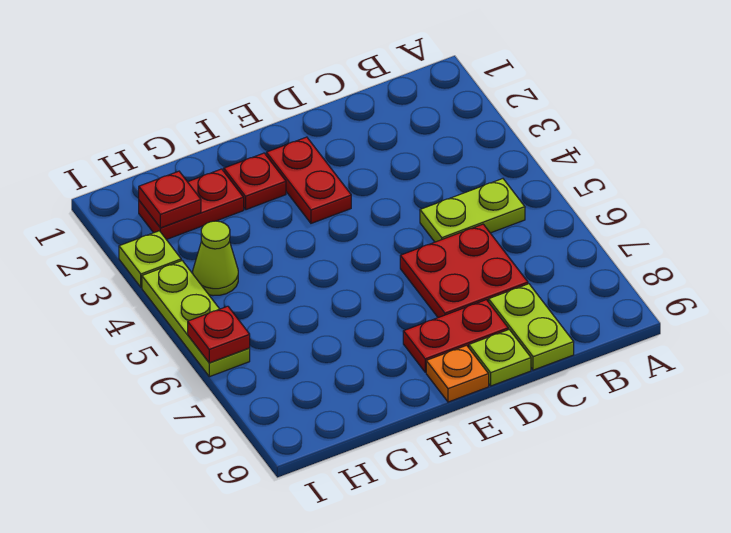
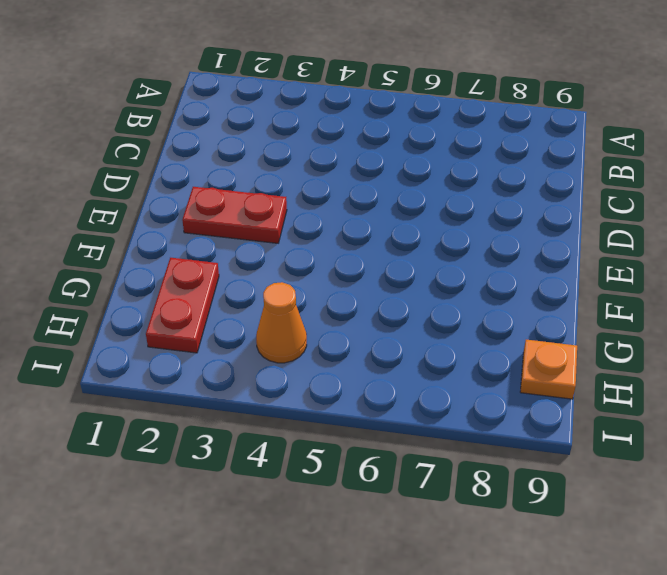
orange 1x1 cone [256,282,307,363] -> lime 1x1 cone [193,221,238,296]
orange 1x1 plate [520,340,577,399] -> orange 1x1 plate moved to [426,345,489,402]
none -> lime 1x2 plate [420,179,525,242]
none -> red 2x2 plate [400,224,528,318]
none -> lime 1x2 plate [489,284,574,370]

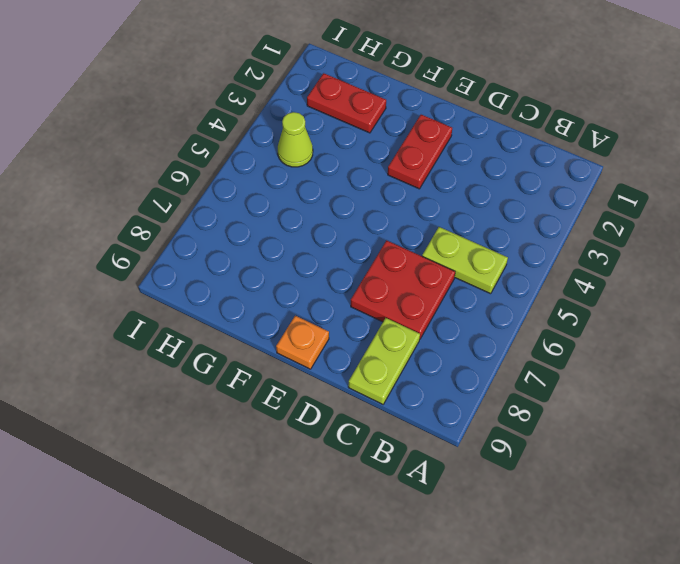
none -> red 1x2 plate [403,300,508,372]
none -> lime 1x1 plate [469,330,531,386]
none -> red 1x1 plate [224,153,286,210]

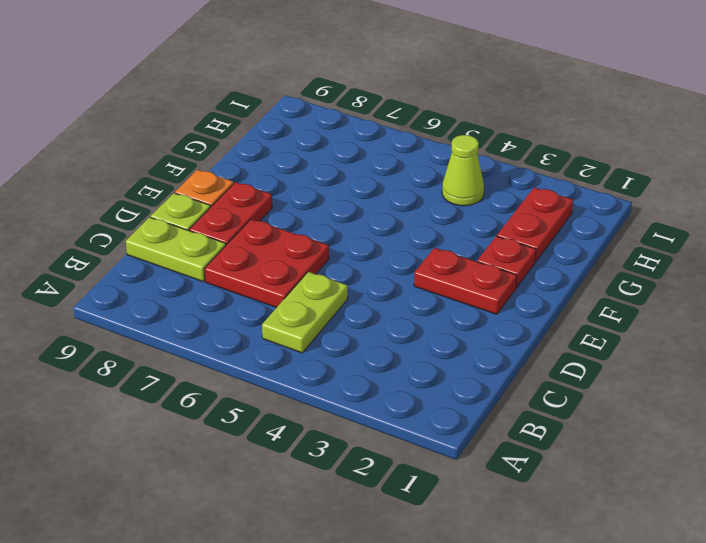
none -> lime 1x1 plate [119,231,181,287]
none -> lime 1x3 plate [142,261,250,377]
none -> red 1x1 plate [139,171,201,228]

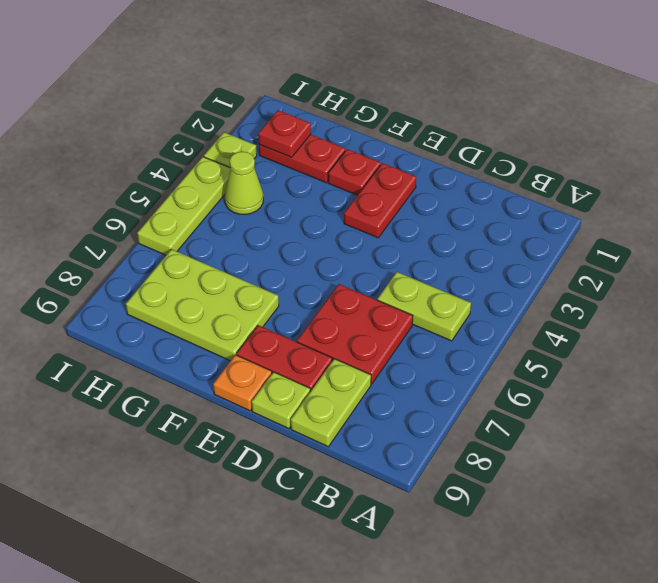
lime 2x3 plate [126,249,279,361] -> none
none -> red 1x1 plate [188,306,250,363]

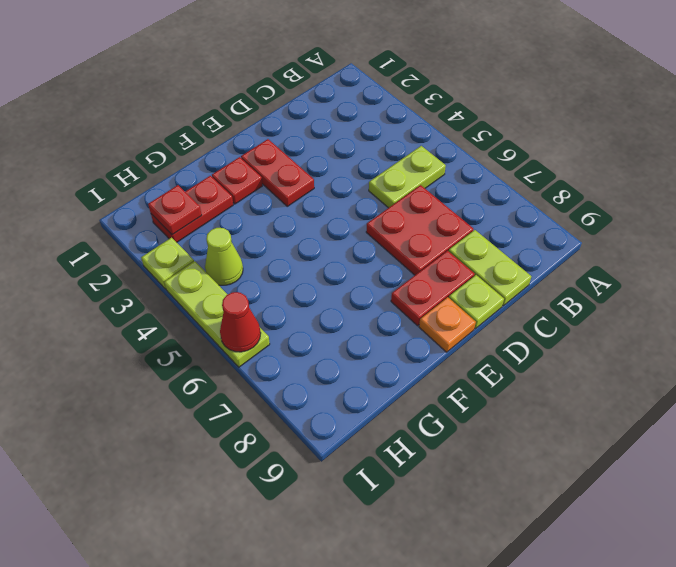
red 1x1 cone [220,292,261,352] -> red 1x1 plate [188,306,250,363]

